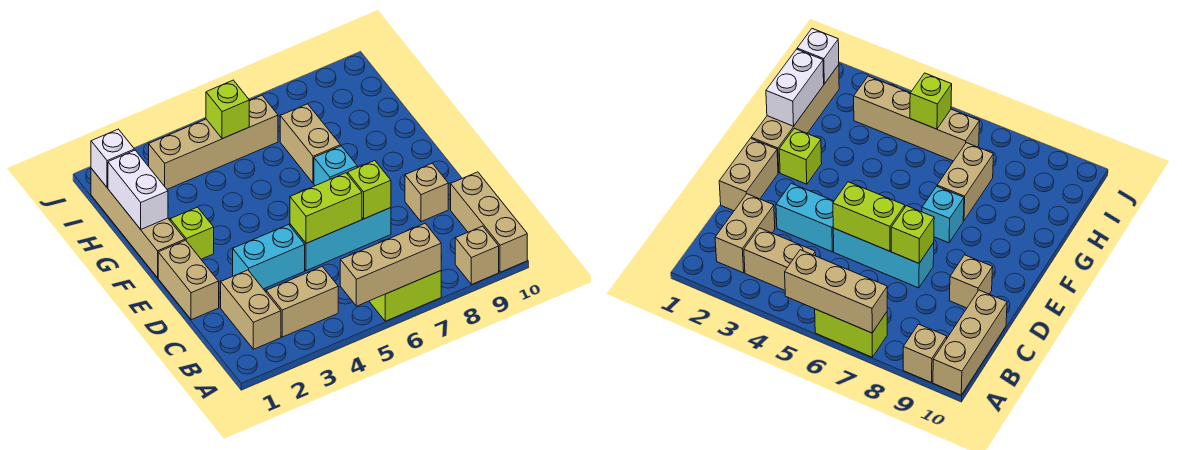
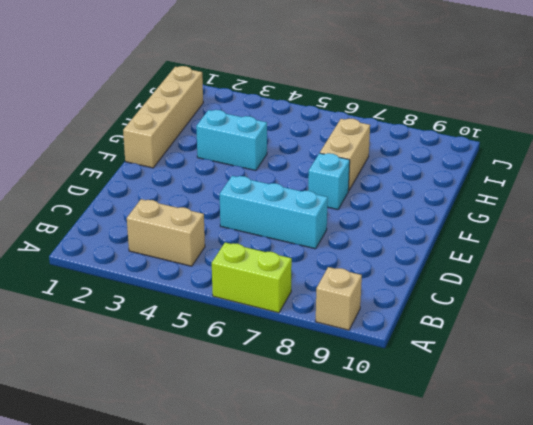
cyan 1x2 brick [196,110,267,171] -> cyan 1x2 brick moved to [233,225,305,289]
none -> tan 1x3 brick [451,172,527,272]
none -> tan 1x2 brick [221,270,281,349]
none -> tan 1x2 brick [158,240,219,320]

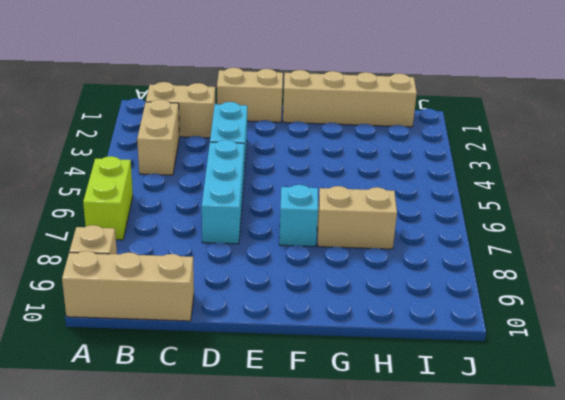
none -> tan 1x1 brick [405,163,448,222]
none -> lime 1x1 brick [170,207,214,259]
none -> tan 1x4 brick [149,95,278,189]

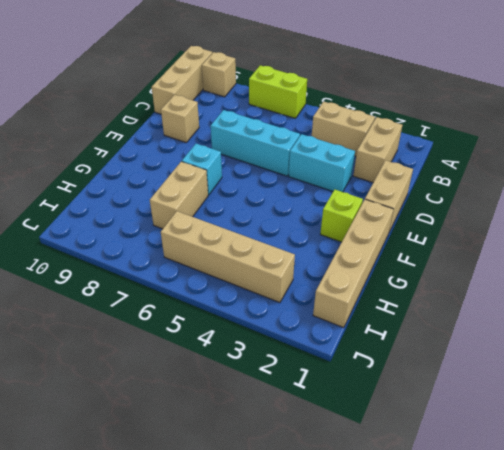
none -> tan 1x3 brick [340,224,441,306]
none -> lime 1x2 brick [290,173,362,243]
none -> lime 1x1 brick [348,161,391,219]

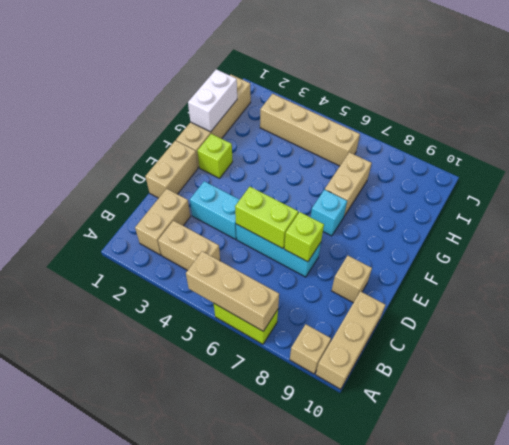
none -> white 1x1 brick [91,129,134,188]
none -> lime 1x1 brick [206,80,249,139]

